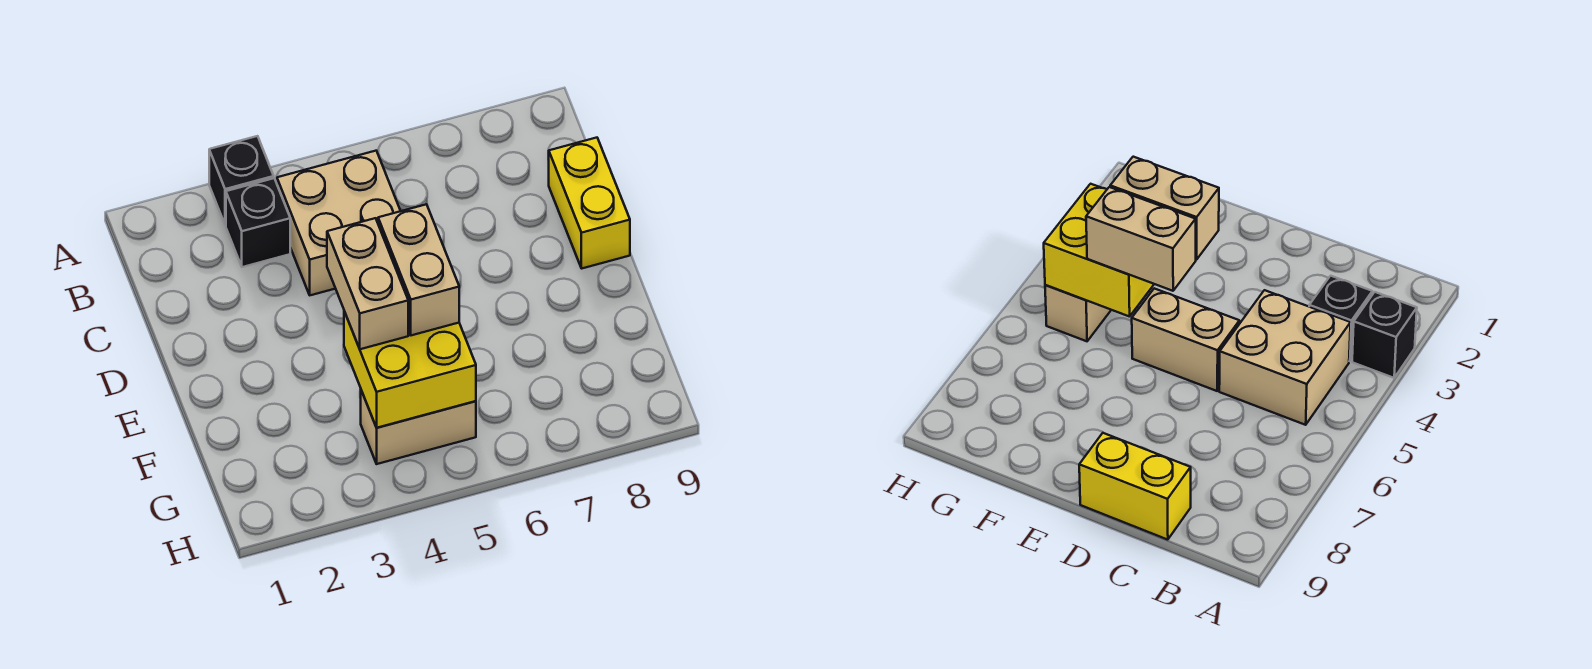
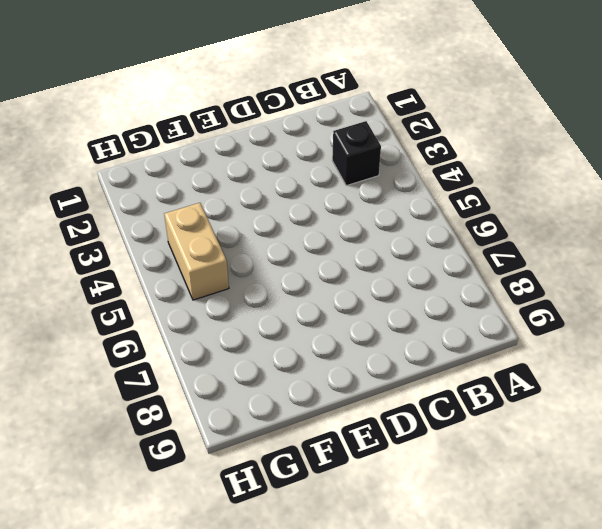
none -> black 1x1 brick [209,136,274,225]
none -> tan 2x2 brick [277,151,400,295]

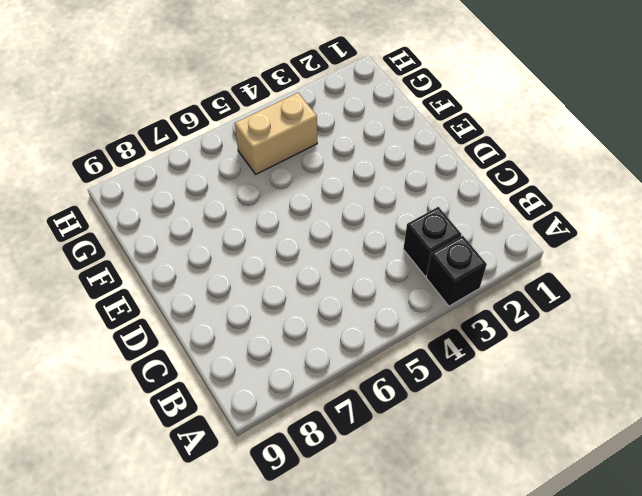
none -> tan 2x2 brick [277,151,400,295]
none -> yellow 1x2 brick [549,138,630,268]

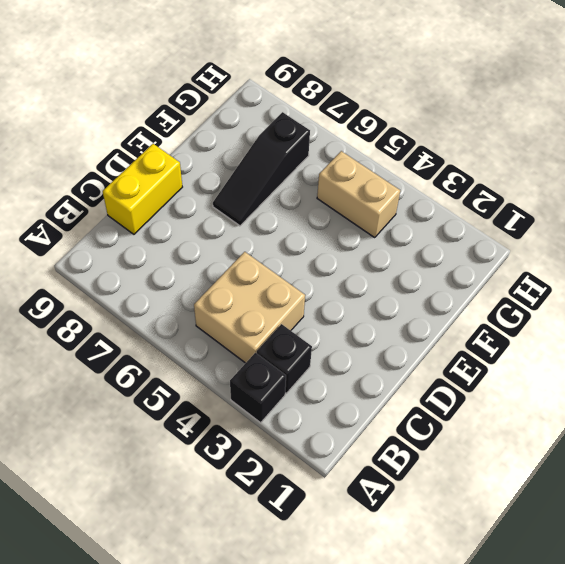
black 1x3 slope [213,112,310,226] -> none
none -> tan 1x2 brick [1132,288,1239,391]
none -> yellow 2x2 brick [344,311,476,428]

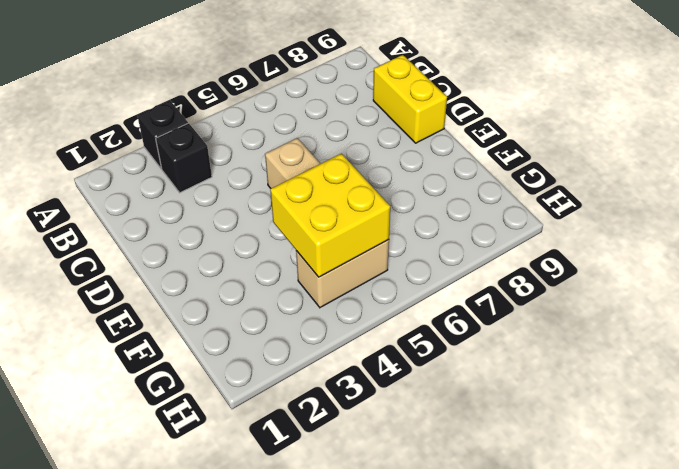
none -> tan 2x2 brick [277,151,400,295]
none -> tan 1x2 brick [327,218,408,349]

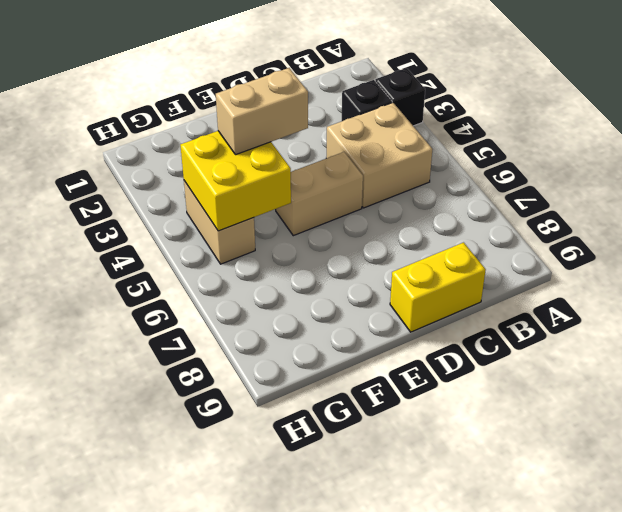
none -> tan 1x2 brick [378,204,459,335]

